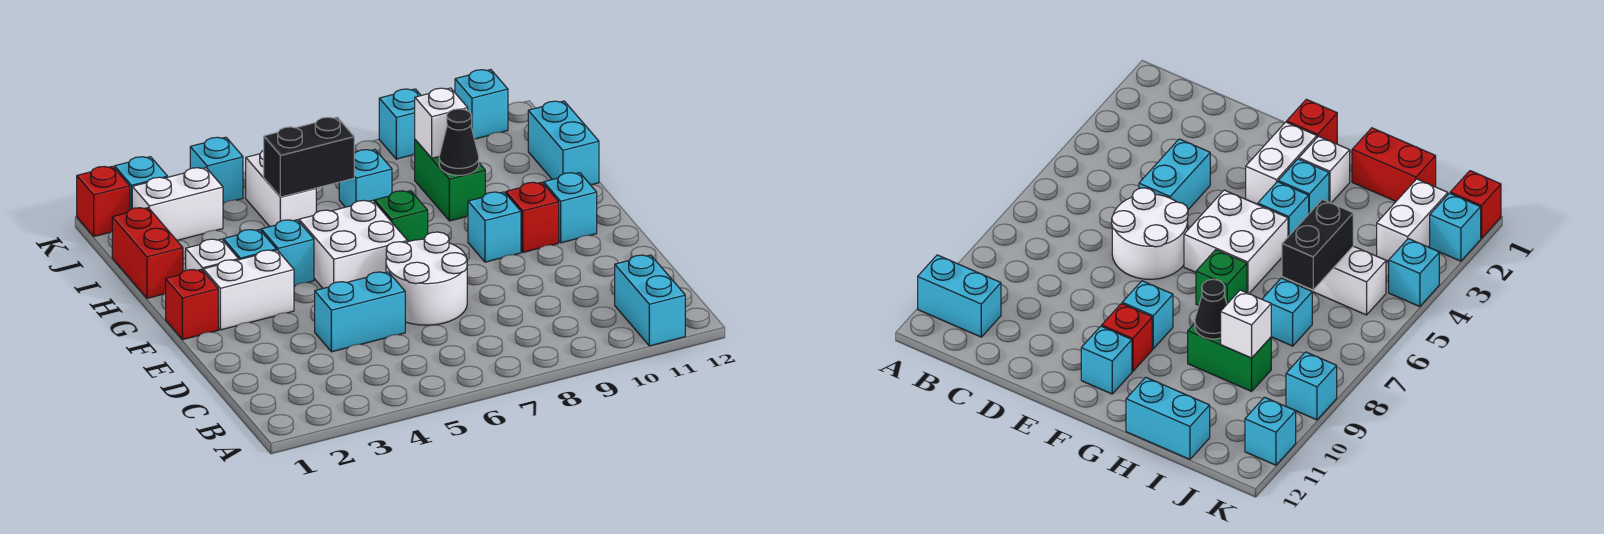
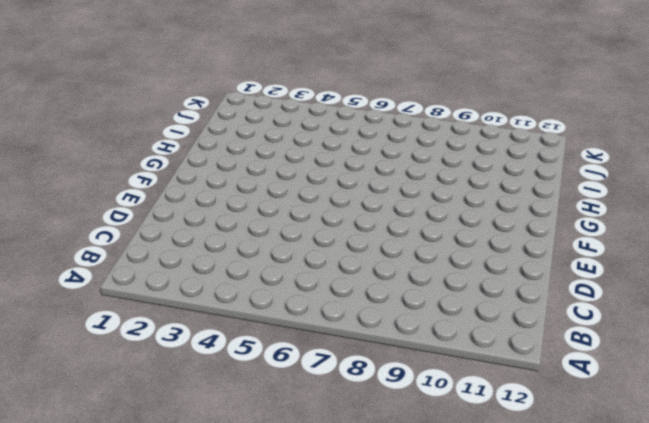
none -> cyan 1x2 brick [615,255,685,346]
none -> cyan 1x2 brick [315,272,405,352]
none -> white 2x2 round brick [386,232,467,325]

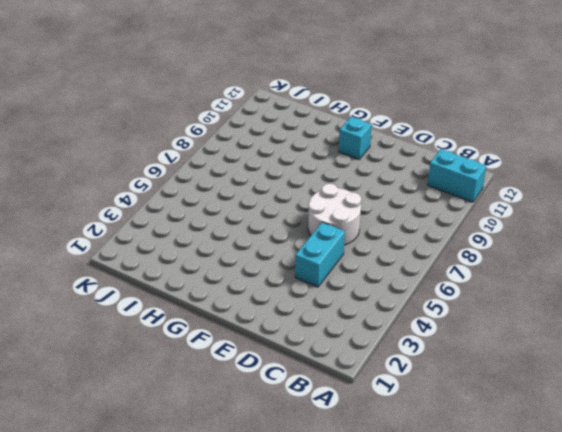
none -> red 1x1 brick [166,269,218,340]
none -> white 1x2 brick [203,250,294,330]
none -> white 2x2 brick [299,200,408,288]

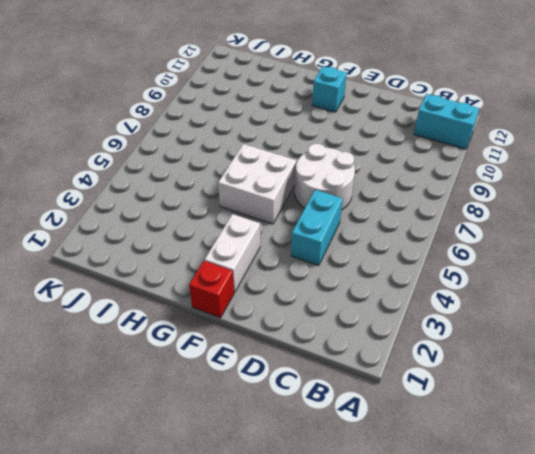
none -> cyan 1x1 brick [468,192,521,262]
none -> red 1x1 brick [506,182,559,252]
none -> white 1x1 brick [186,239,239,270]

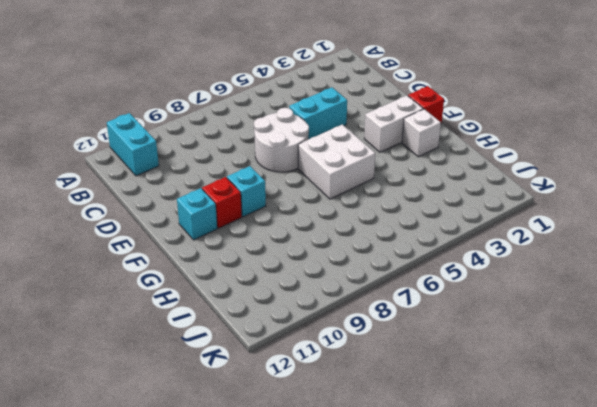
none -> cyan 1x1 brick [223,229,276,260]
none -> cyan 1x1 brick [261,220,314,286]
none -> green 1x1 brick [375,191,428,242]

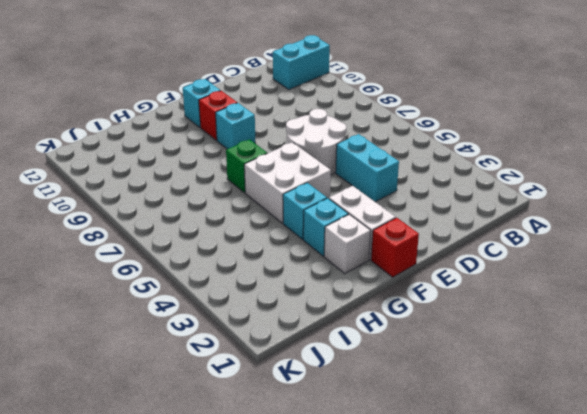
none -> red 1x2 brick [112,208,183,298]
none -> green 1x2 brick [415,140,485,221]
none -> cyan 1x2 brick [528,101,599,185]

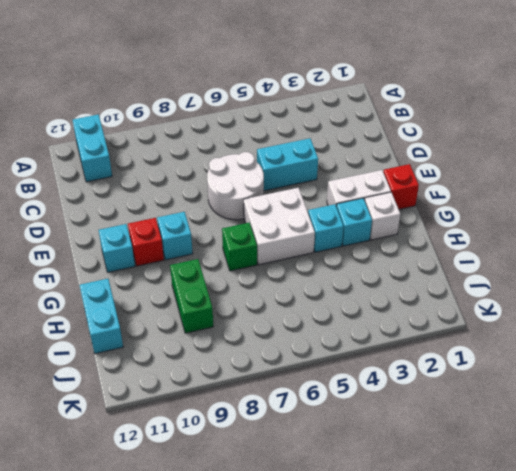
none -> red 1x2 brick [112,208,183,298]
none -> white 1x2 brick [246,151,316,226]
none -> cyan 1x1 brick [339,150,392,207]

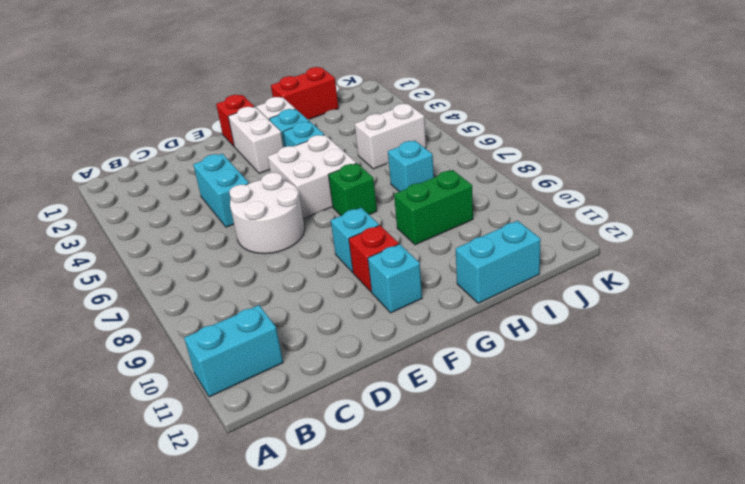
none -> white 1x2 brick [132,168,223,240]
none -> red 1x1 brick [77,166,130,236]
none -> cyan 1x1 brick [115,157,167,210]

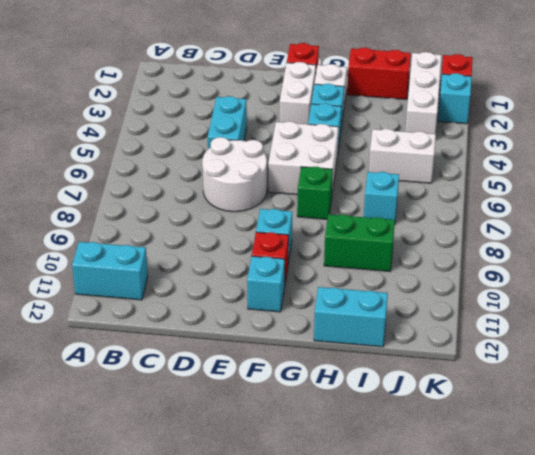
white 1x3 brick [405,52,442,134] -> white 1x2 brick [132,168,223,240]
none -> cyan 1x1 brick [190,137,243,204]
none -> cyan 1x1 brick [379,89,421,159]
none -> cyan 1x1 brick [455,70,508,139]

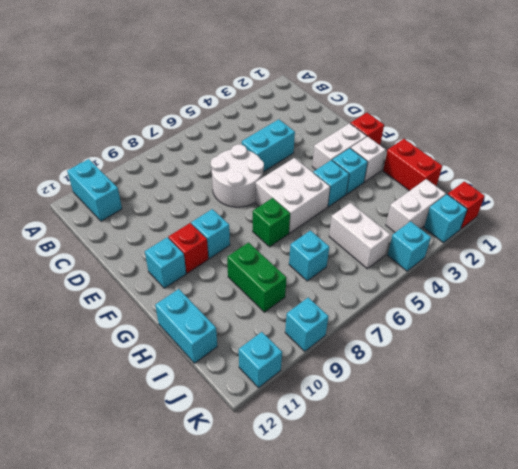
none -> black 1x1 cone [439,109,479,175]
none -> black 1x2 brick [264,117,354,197]
none -> white 1x1 brick [415,88,468,158]

